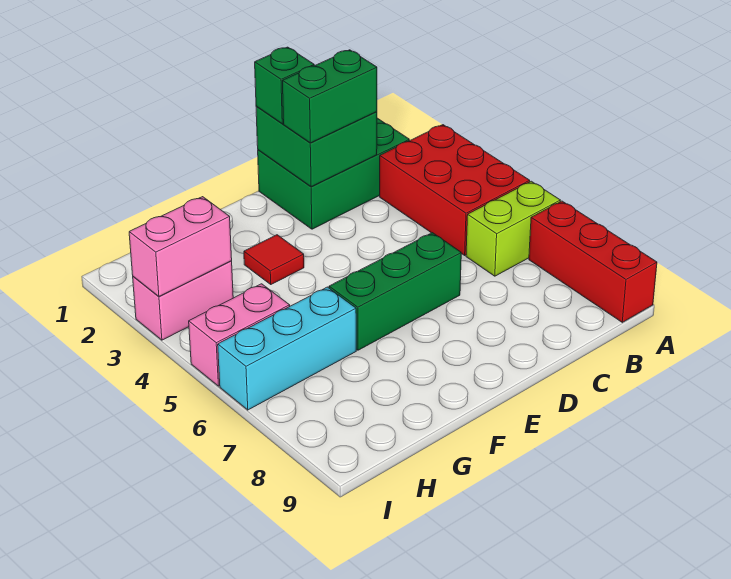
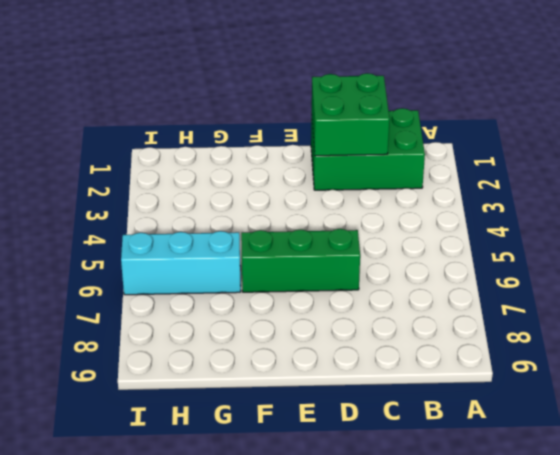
none -> red 2x3 brick [380,125,530,255]
none -> lime 1x2 brick [466,181,560,276]
none -> red 1x3 brick [529,201,657,322]

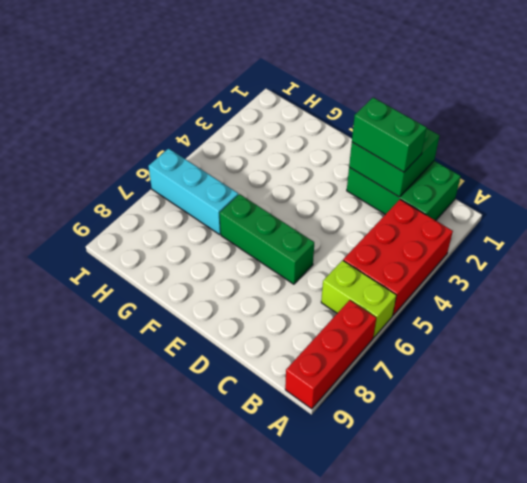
none -> red 1x1 tile [244,235,304,284]
none -> pink 1x2 brick [133,261,233,340]
none -> pink 1x2 brick [189,284,290,386]

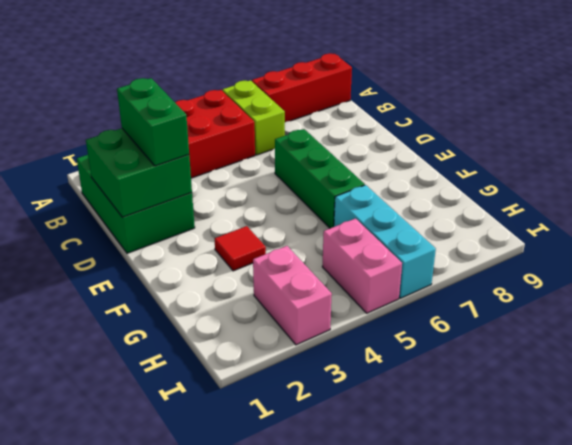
none -> pink 1x2 brick [129,197,232,296]
none -> green 1x1 brick [255,47,314,124]

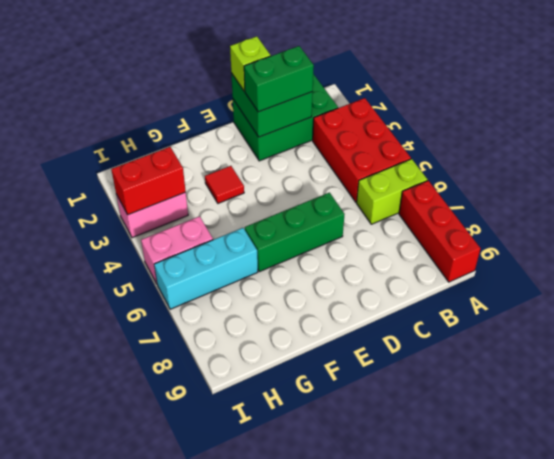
lime 1x1 brick [230,36,271,91] -> green 1x1 brick [255,47,314,124]
red 1x2 brick [111,147,186,215] -> pink 1x2 brick [129,197,232,296]

